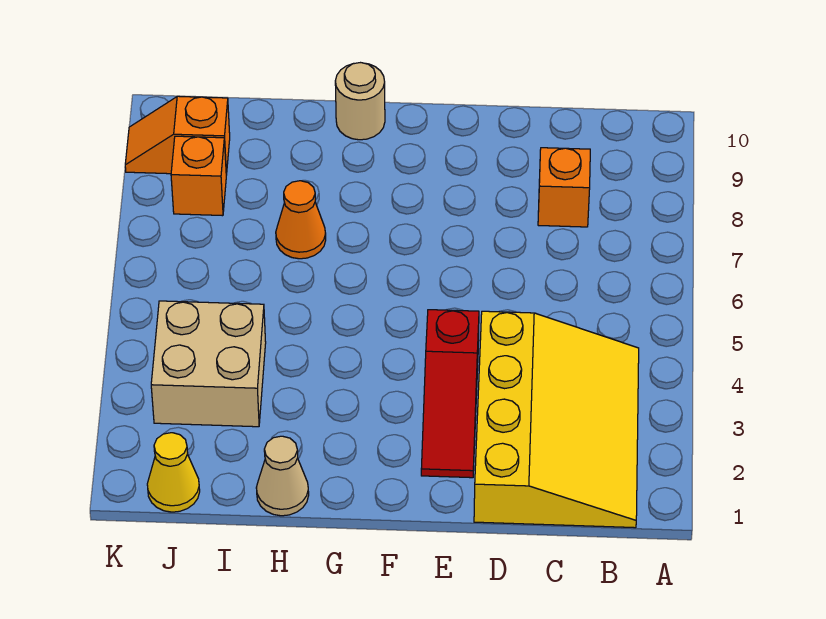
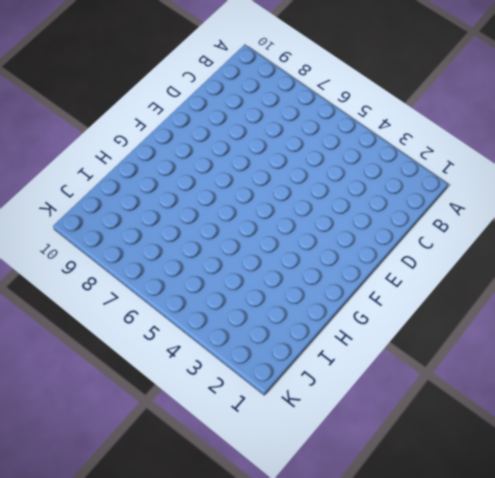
none -> yellow 3x4 slope [474,311,639,528]
none -> orange 1x1 brick [538,148,590,227]

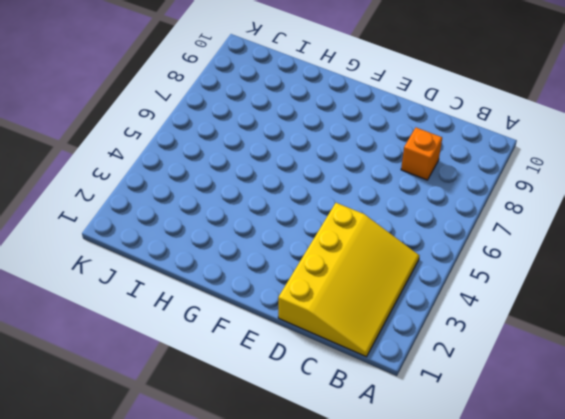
none -> red 1x3 slope [421,310,479,478]
none -> tan 1x1 round brick [335,63,385,140]

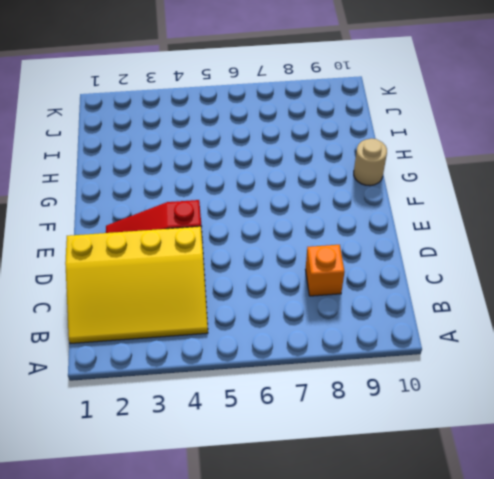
none -> tan 1x1 cone [256,436,309,516]
none -> orange 1x1 cone [276,181,326,259]

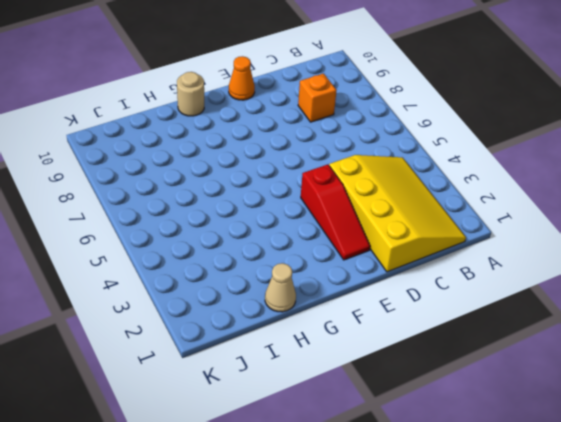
orange 1x1 cone [229,56,255,100] -> orange 1x1 cone moved to [276,181,326,259]
none -> tan 2x2 brick [151,301,266,427]
none -> yellow 1x1 cone [147,433,200,512]

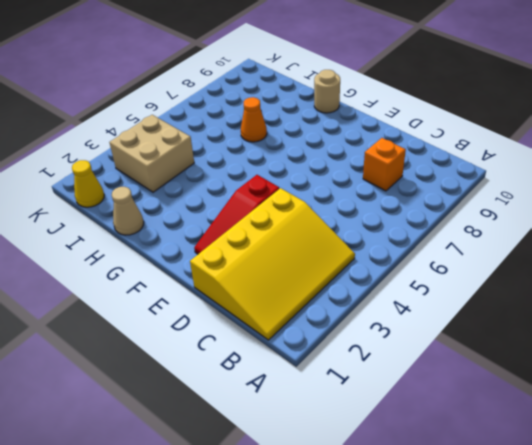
none -> orange 1x1 brick [171,136,226,216]
none -> orange 1x2 slope [125,96,230,174]

